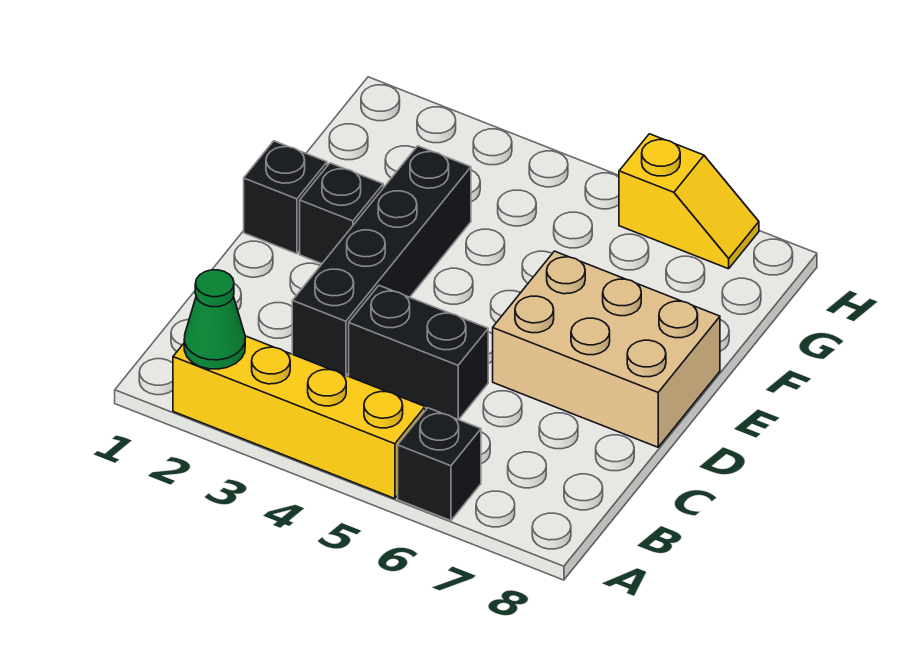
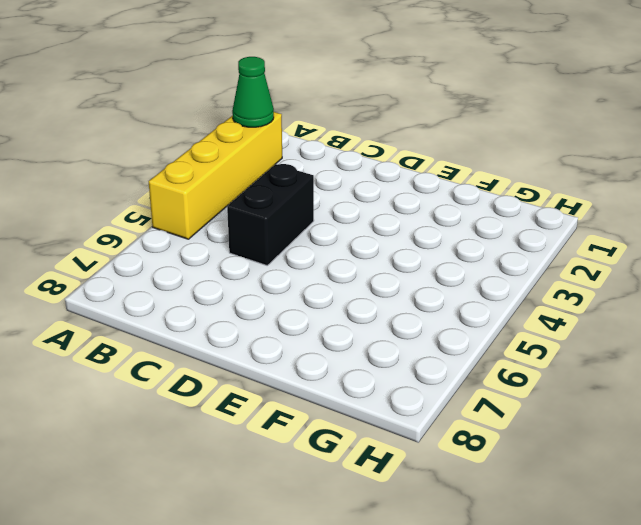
none -> black 1x1 brick [398,408,481,521]
none -> black 1x4 brick [292,146,471,376]

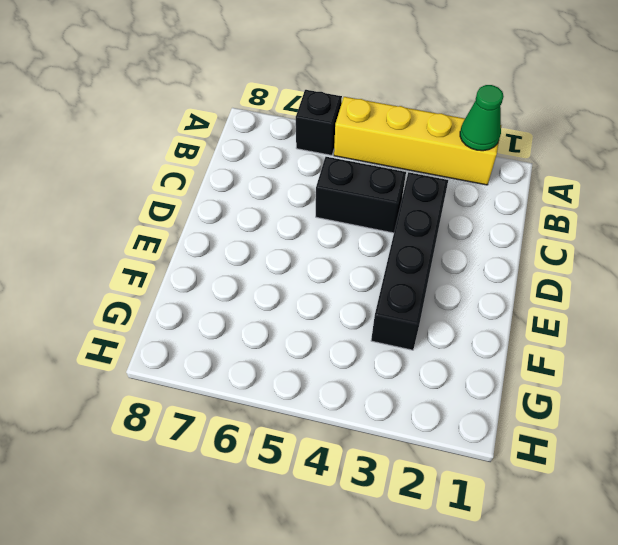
none -> tan 2x3 brick [493,251,720,447]
none -> black 1x1 brick [244,141,327,254]

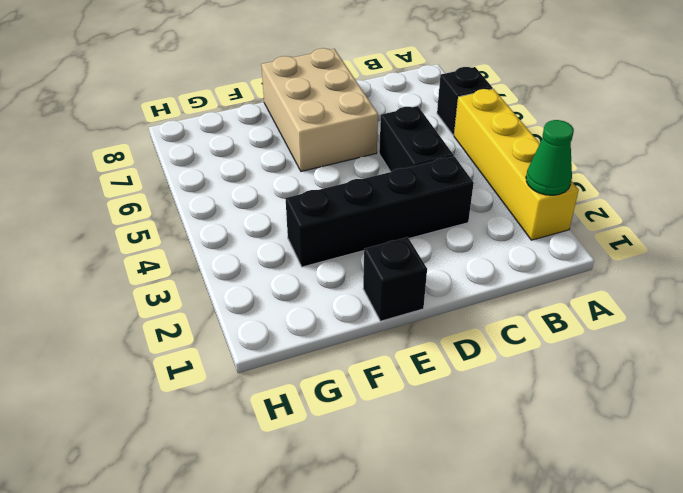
none -> black 1x1 brick [300,163,384,264]
none -> yellow 1x2 slope [619,134,759,269]

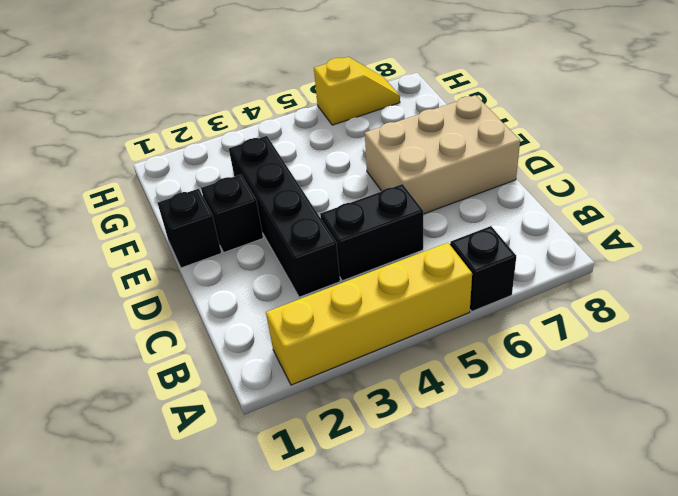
none -> green 1x1 cone [184,270,245,369]

